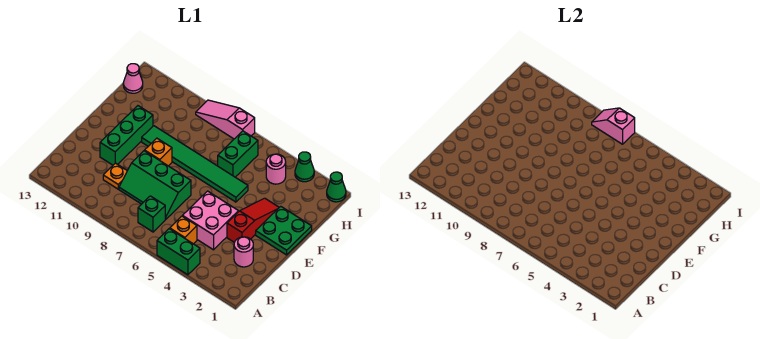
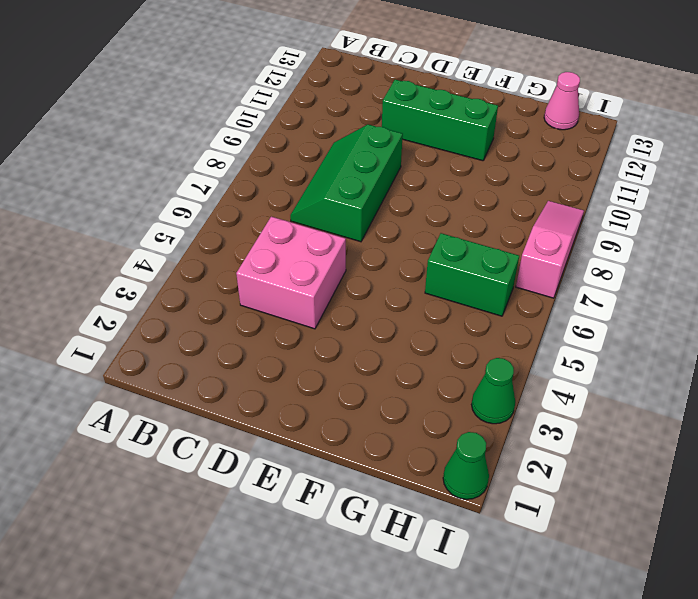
none -> green 1x2 brick [157,229,200,275]
none -> orange 1x1 brick [170,216,197,244]
none -> green 1x1 brick [138,196,165,232]

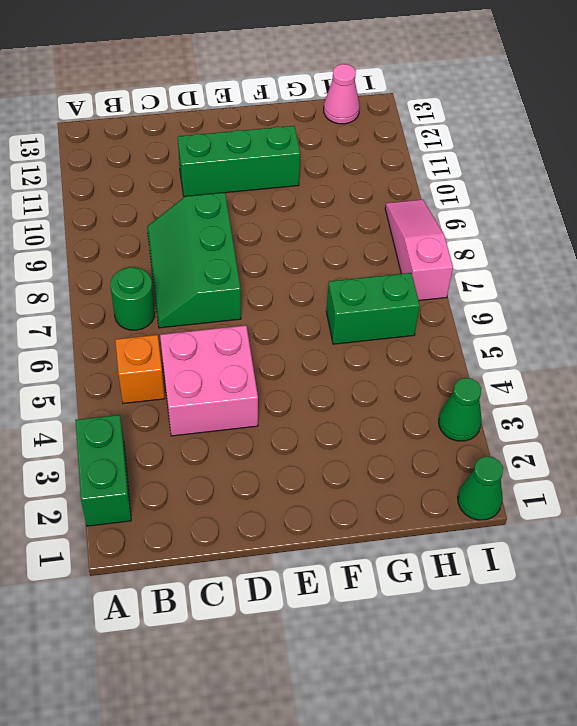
green 1x2 brick [75,415,131,526] -> green 1x2 brick moved to [157,229,200,275]
green 1x1 round brick [110,267,155,330] -> green 1x1 brick [138,196,165,232]
none -> pink 1x1 round brick [234,237,253,267]
none -> orange 1x1 plate [103,163,127,189]
none -> red 1x3 slope [227,198,279,242]

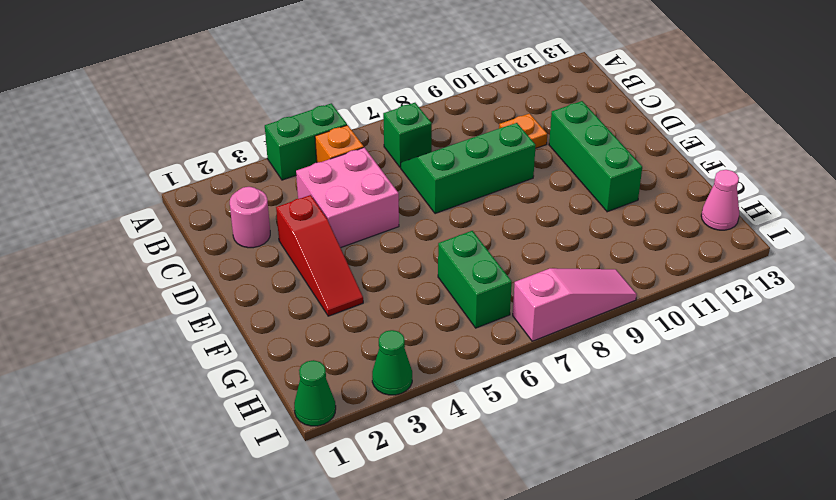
none -> green 2x2 plate [256,206,312,255]
none -> orange 1x1 brick [145,138,172,166]
none -> green 1x6 tile [142,126,248,202]

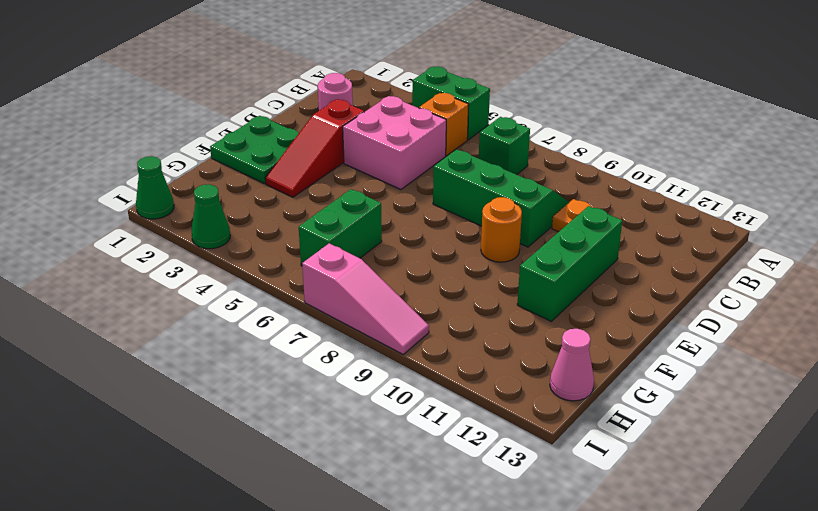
orange 1x1 round brick [481,197,522,262] -> orange 1x1 brick [145,138,172,166]
none -> green 1x6 tile [142,126,248,202]
none -> pink 1x1 round brick [266,154,286,184]
none -> pink 1x2 slope [592,108,635,144]

